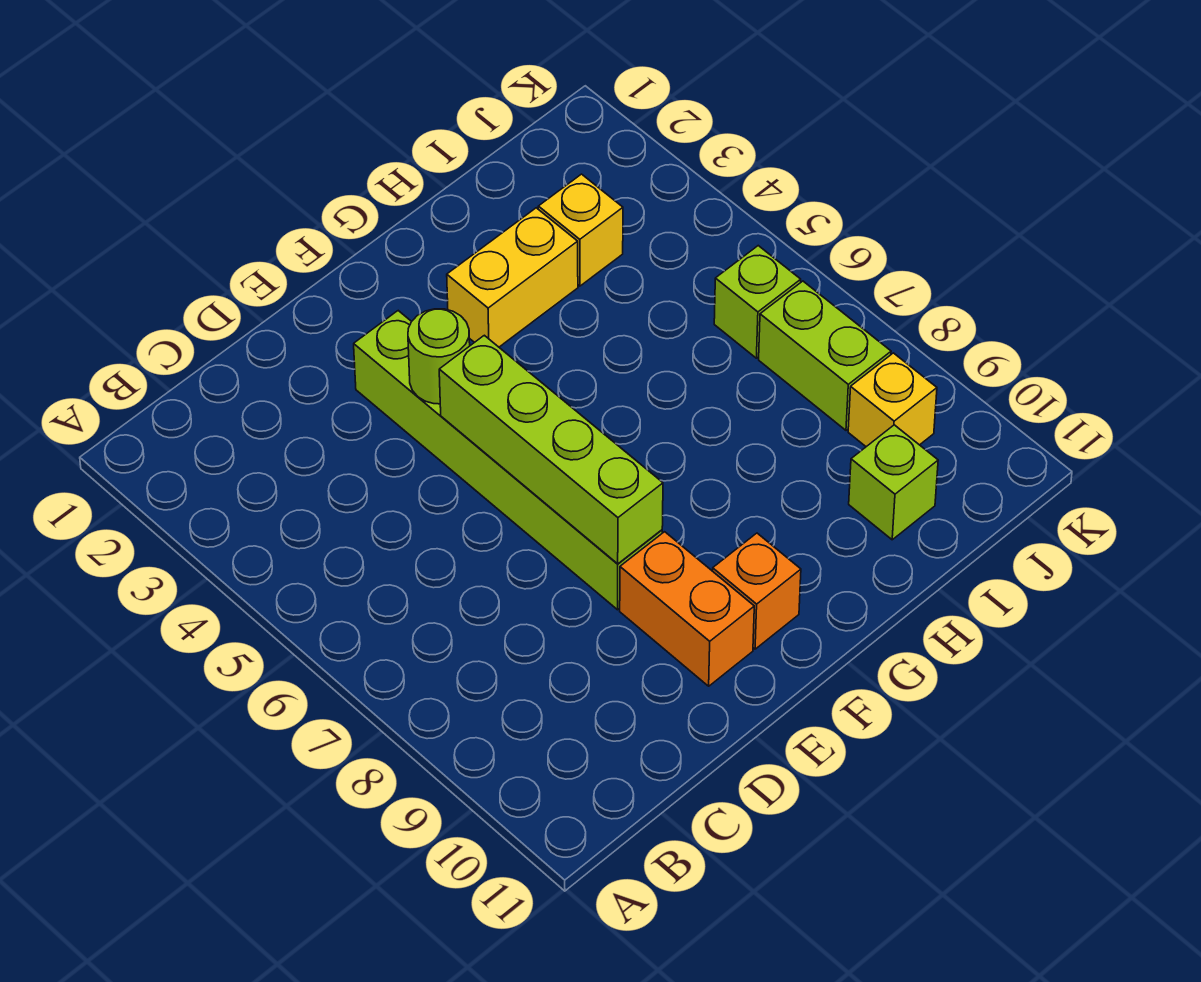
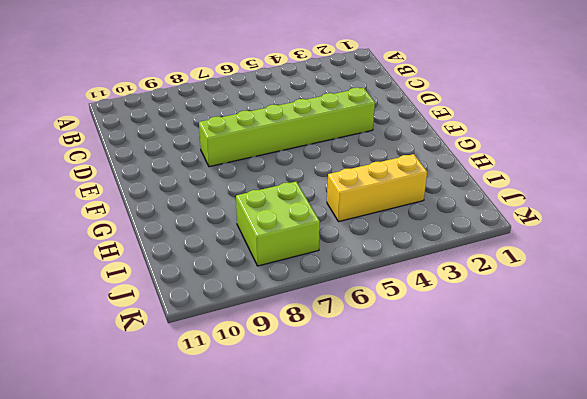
yellow 1x3 brick [327,154,427,222] -> yellow 1x1 brick [538,174,623,286]
lime 2x2 brick [236,182,320,266] -> lime 1x2 brick [759,281,891,430]
none -> orange 1x2 brick [620,532,754,686]
none -> orange 1x1 brick [713,533,801,649]

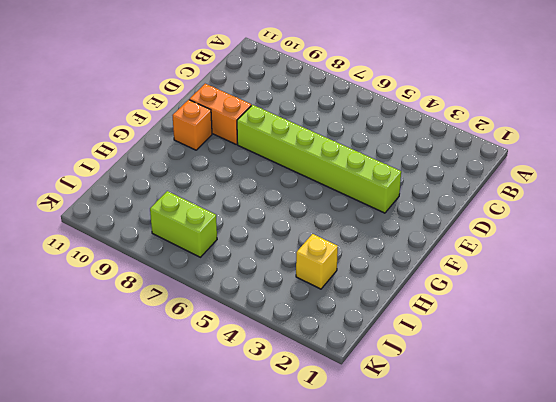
none -> yellow 1x2 brick [447,208,578,347]
none -> lime 1x1 brick [849,425,938,540]

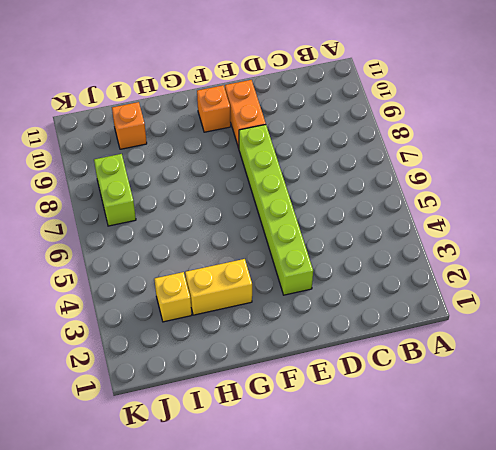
orange 1x1 brick [112,102,147,149] -> lime 1x1 brick [849,425,938,540]
none -> lime 1x1 brick [714,246,801,358]
none -> yellow 1x1 brick [848,353,937,447]

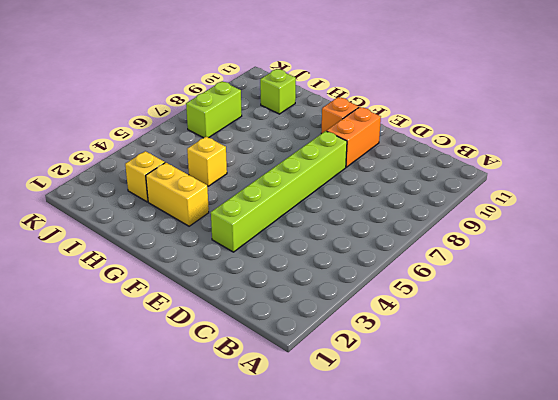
yellow 1x1 brick [187,137,227,186] -> yellow 1x1 brick moved to [848,353,937,447]
none -> lime 1x1 brick [714,246,801,358]
none -> lime 1x1 round brick [408,309,470,404]

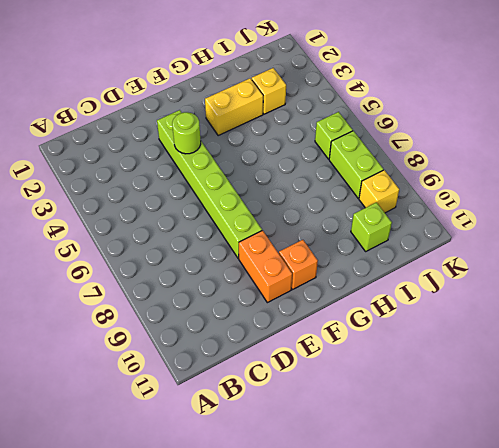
none -> lime 1x4 brick [439,335,663,564]

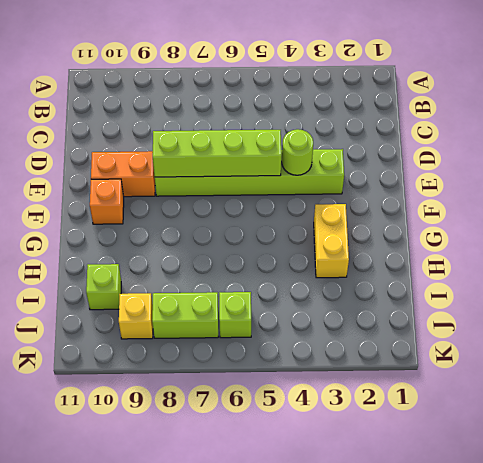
none -> yellow 1x1 brick [538,174,623,286]

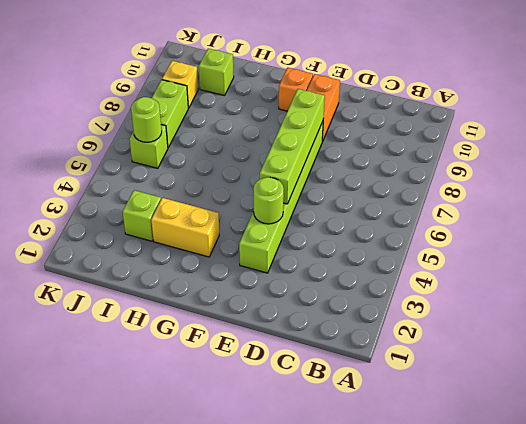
lime 1x1 brick [123,190,161,241] -> yellow 1x1 brick [538,174,623,286]
lime 1x1 round brick [131,97,162,142] -> none

